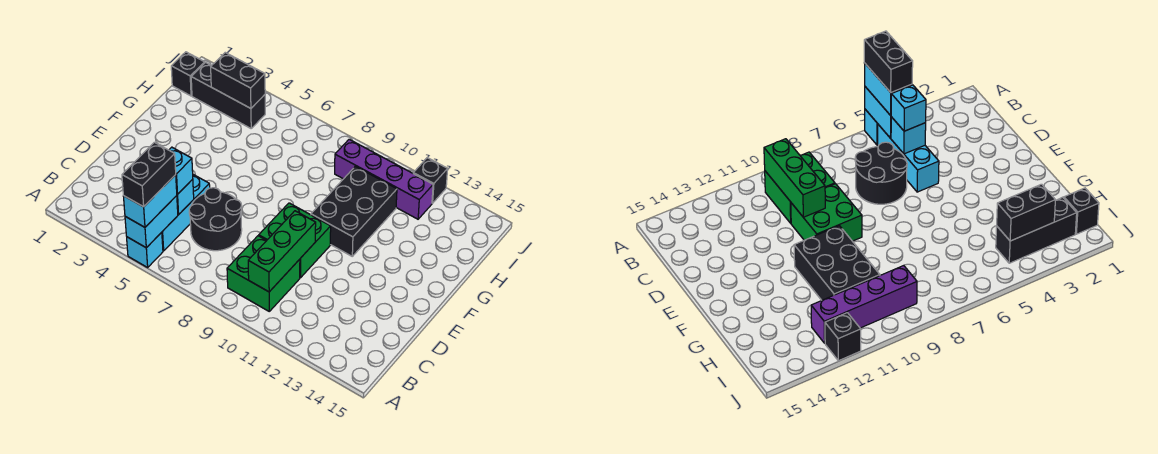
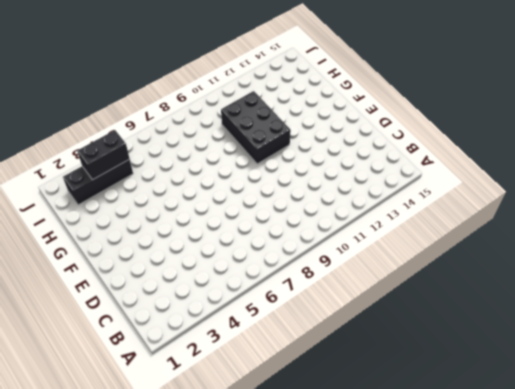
none -> cyan 1x1 brick [127,233,163,267]
none -> cyan 1x3 brick [162,175,210,251]
none -> green 2x2 brick [227,236,300,311]

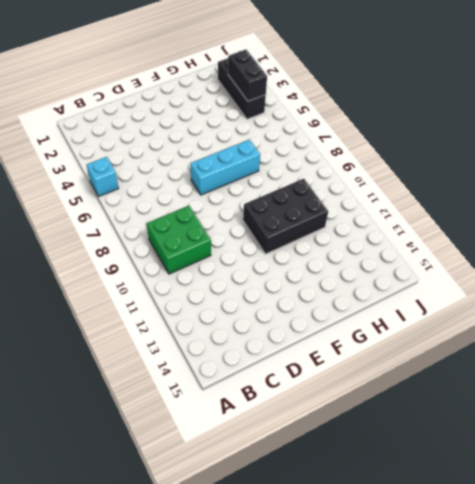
cyan 1x3 brick [190,140,260,195] -> cyan 1x3 brick moved to [162,175,210,251]
none -> black 2x2 round brick [189,188,242,251]
none -> green 2x2 brick [259,203,331,278]
none -> black 1x1 brick [171,52,205,96]

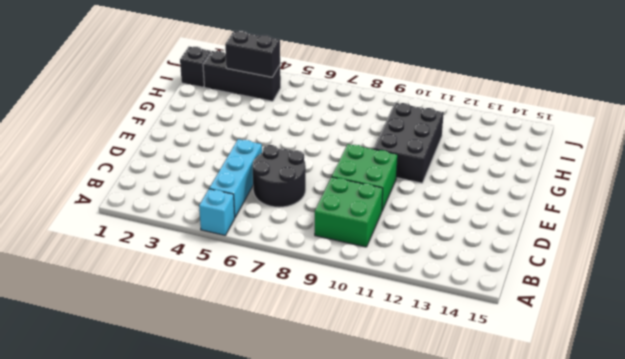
none -> purple 1x4 brick [335,139,433,219]
none -> black 1x1 brick [413,158,448,203]
none -> cyan 1x2 brick [125,196,178,248]

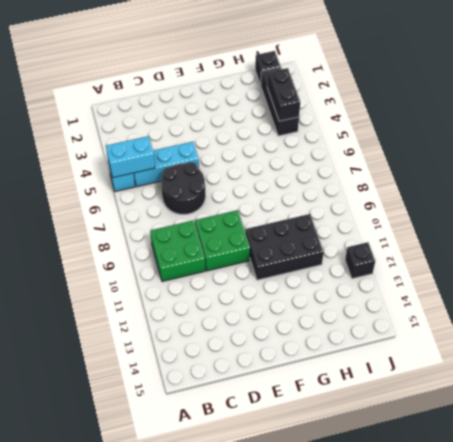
none -> purple 1x4 brick [335,139,433,219]
none -> green 1x3 brick [248,211,316,292]
none -> cyan 1x1 brick [177,179,194,215]

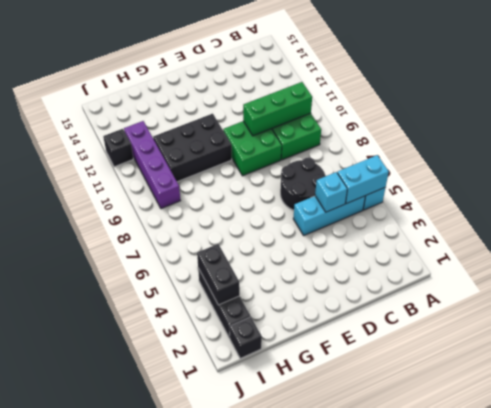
none -> cyan 1x2 brick [123,175,177,227]
none -> cyan 1x1 brick [169,147,193,194]
none -> black 1x2 brick [122,142,176,207]

